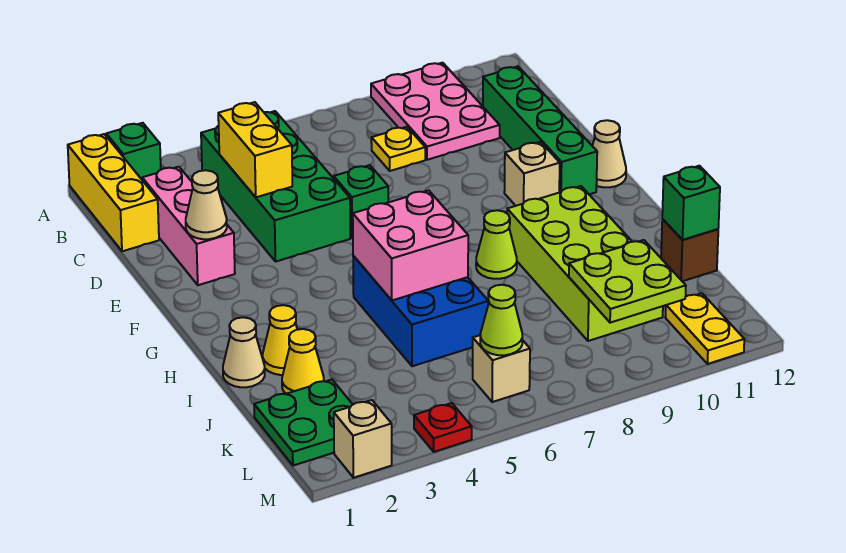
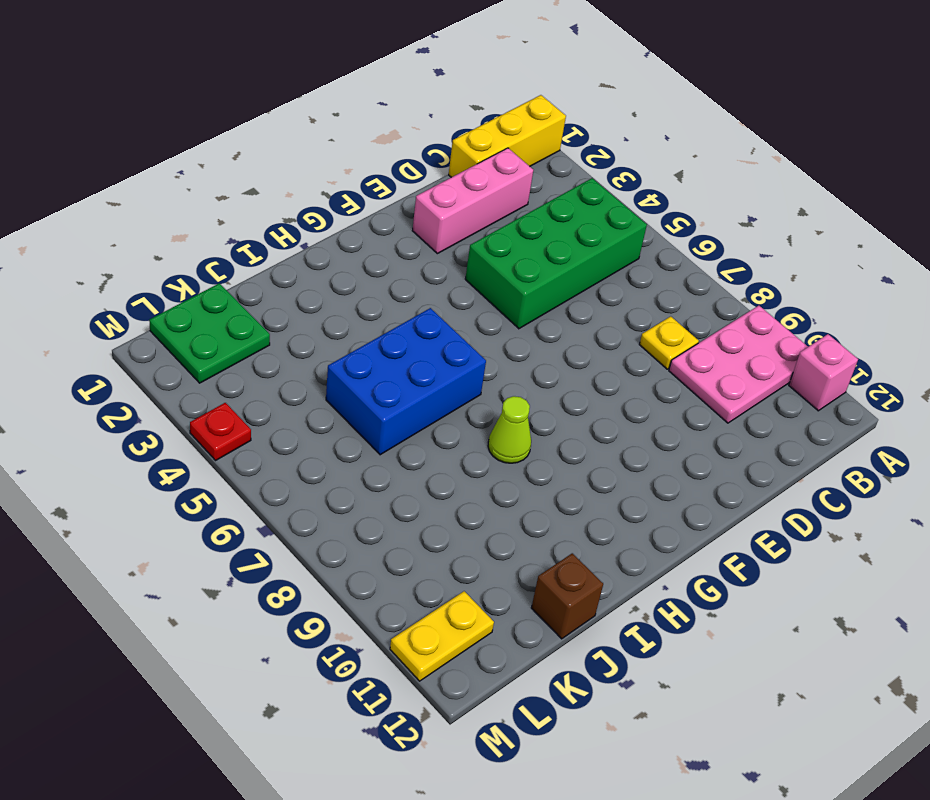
pink 1x1 brick [789,334,858,411] -> none
none -> green 1x1 brick [106,123,161,179]
none -> green 1x4 brick [483,66,597,194]
none -> green 1x1 brick [334,165,388,238]

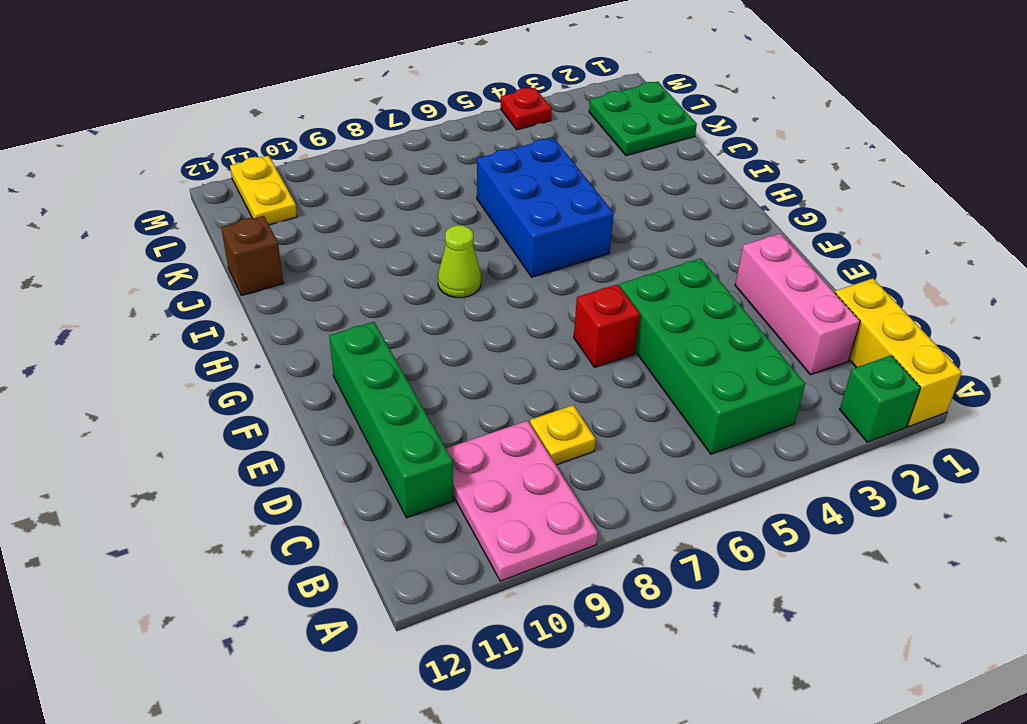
red 1x1 brick [574,284,640,367] -> green 1x1 brick [334,165,388,238]
none -> tan 1x1 brick [504,142,560,206]
none -> tan 1x1 cone [592,120,626,187]
none -> lime 2x4 brick [507,186,663,341]

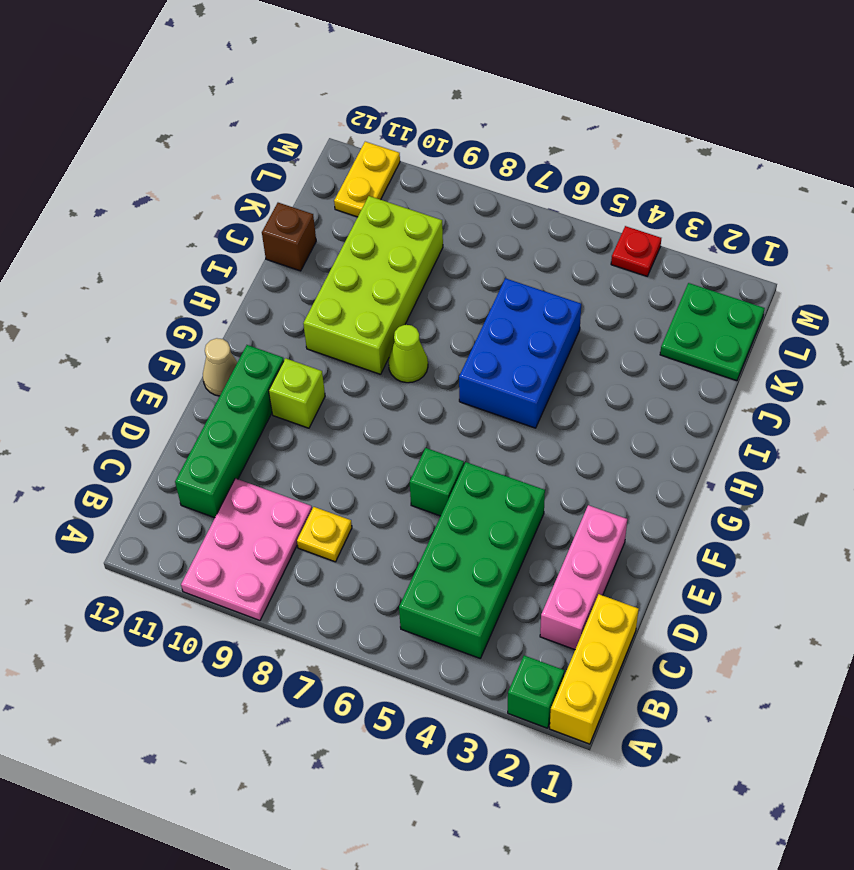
lime 1x1 brick [269,358,325,428] -> tan 1x1 brick [504,142,560,206]
none -> tan 1x1 cone [223,317,265,387]
none -> yellow 1x1 cone [263,305,297,375]
none -> yellow 1x1 cone [282,329,324,394]

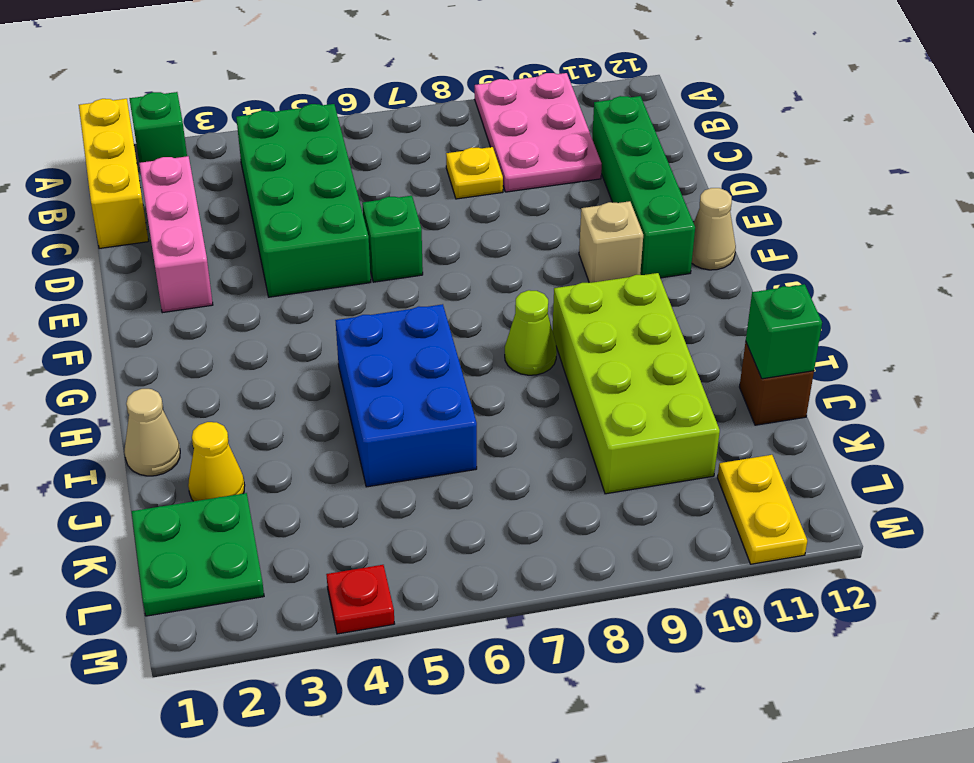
none -> yellow 1x1 cone [263,305,297,375]
none -> tan 1x1 brick [472,335,530,402]
none -> tan 1x1 brick [334,400,392,478]

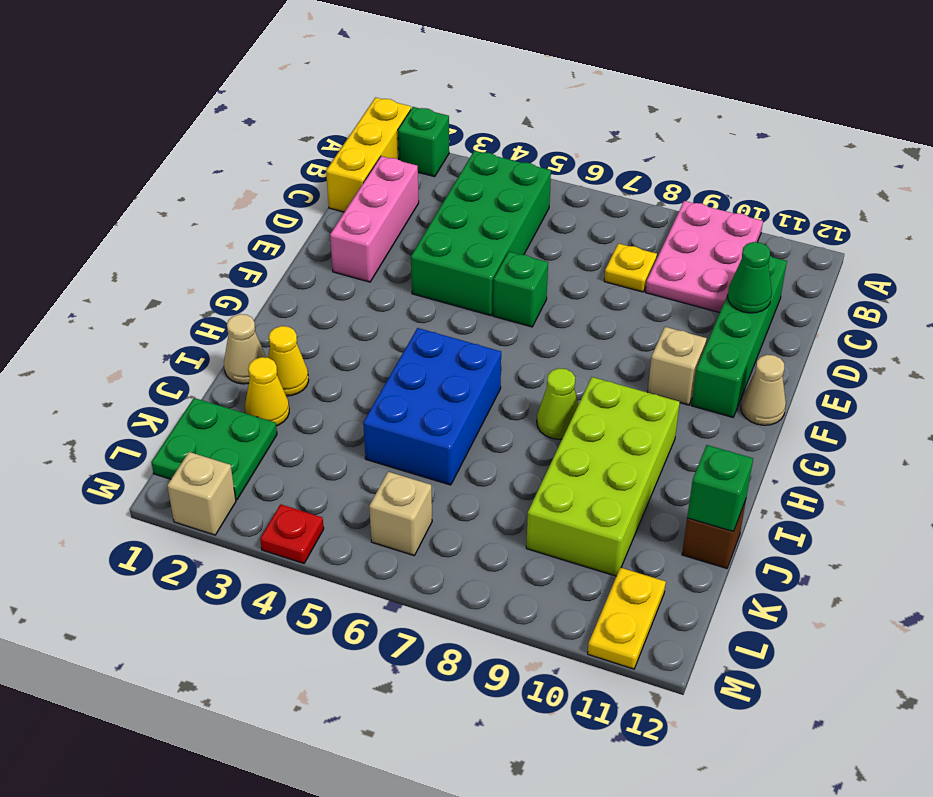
green 1x1 cone [728,242,772,313] -> none
none -> yellow 1x2 brick [218,102,292,197]
none -> tan 1x1 cone [186,170,227,239]
none -> pink 2x2 brick [353,190,468,300]

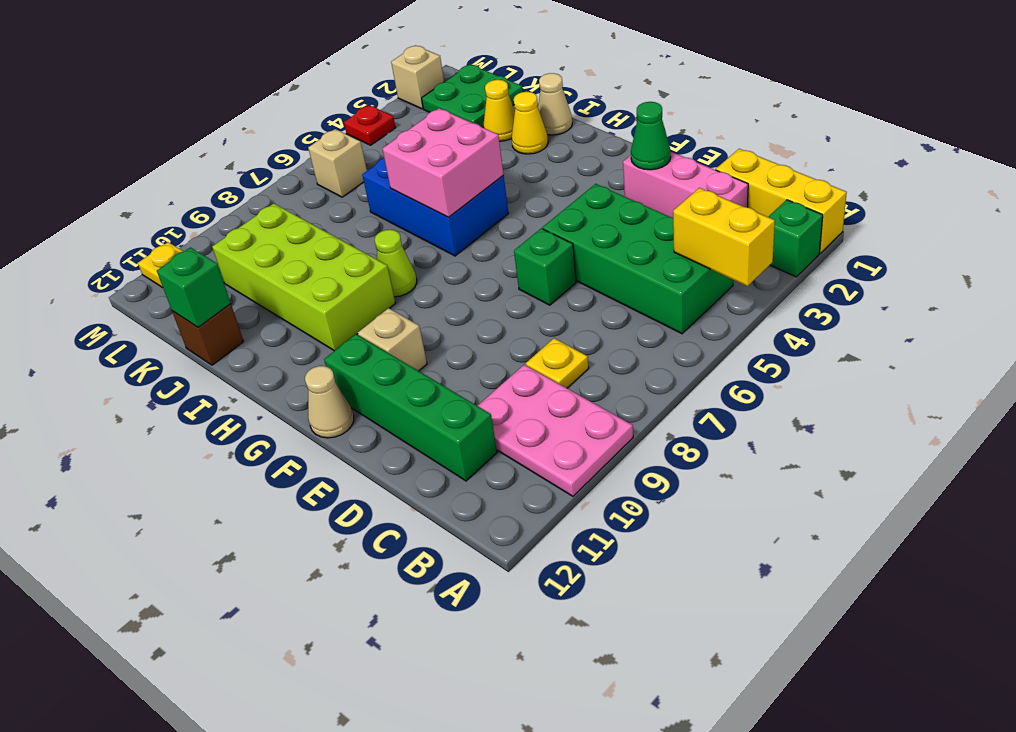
yellow 1x2 brick [673,188,775,286] -> yellow 1x2 brick moved to [218,102,292,197]
green 1x1 cone [631,102,671,170] -> tan 1x1 cone [186,170,227,239]
none -> lime 2x2 plate [569,240,686,323]
none -> lime 1x1 cone [480,285,522,355]

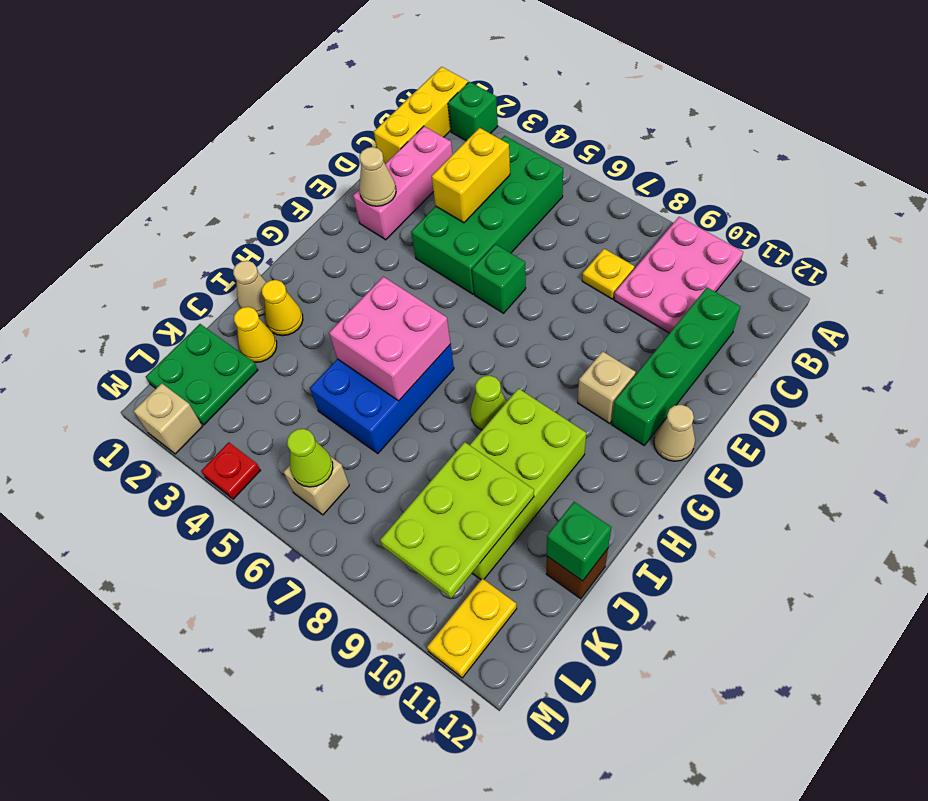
lime 2x3 plate [380,442,534,598] -> lime 2x2 plate [569,240,686,323]

